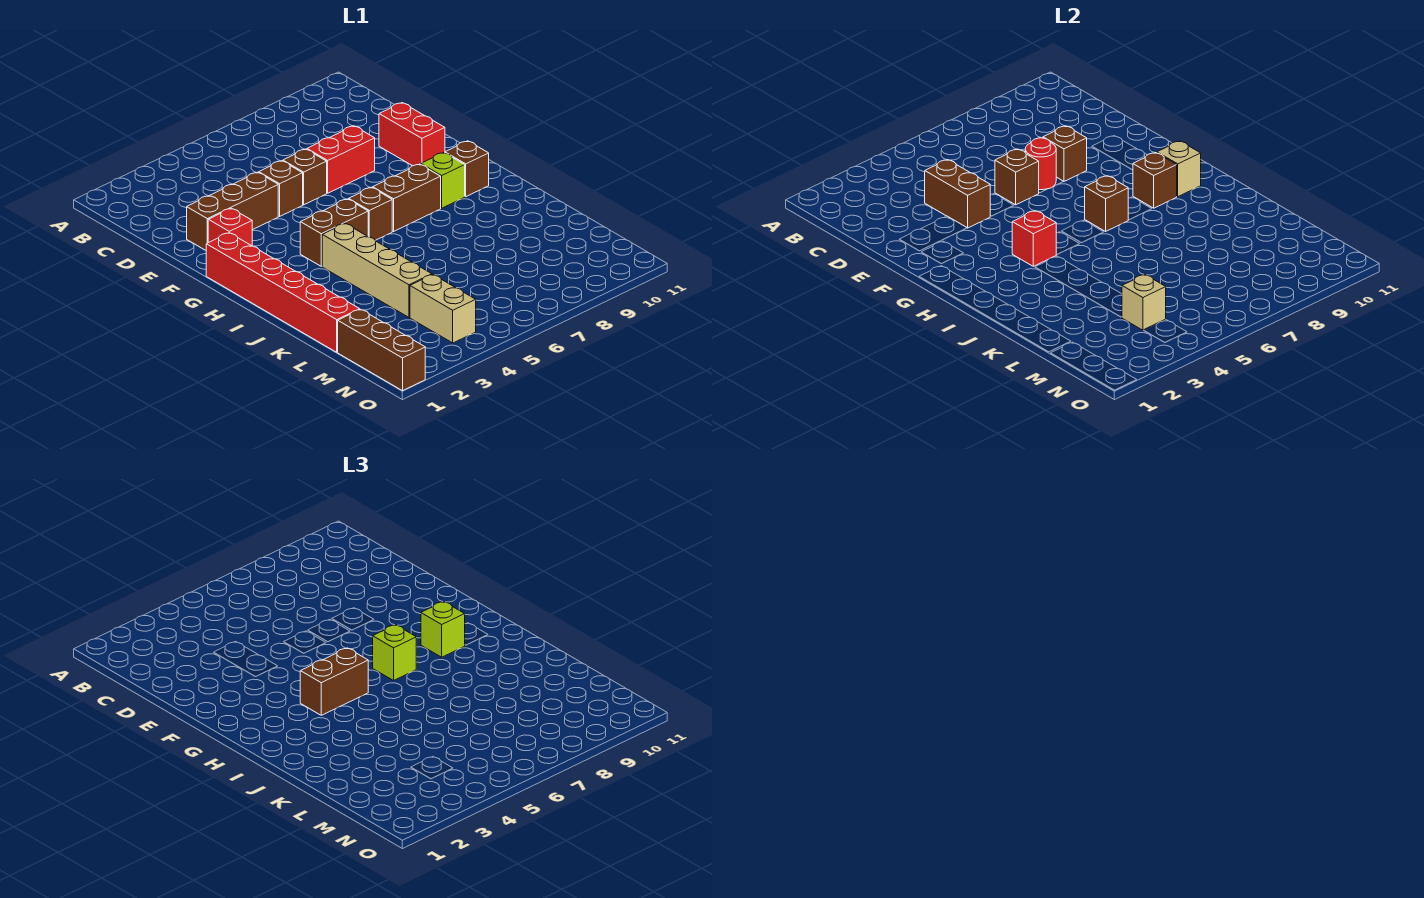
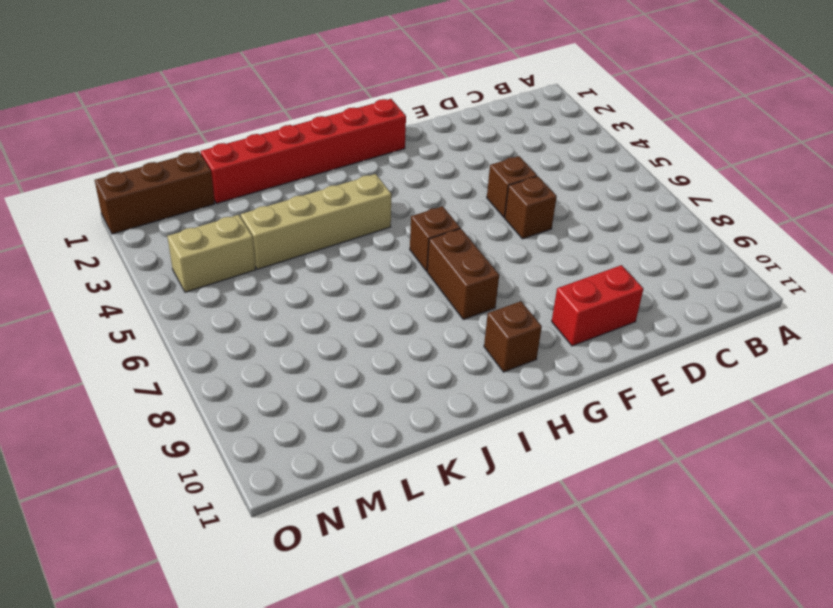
none -> brown 1x3 brick [187,172,278,250]
none -> red 1x2 brick [307,126,375,193]
none -> red 1x1 brick [208,208,252,246]

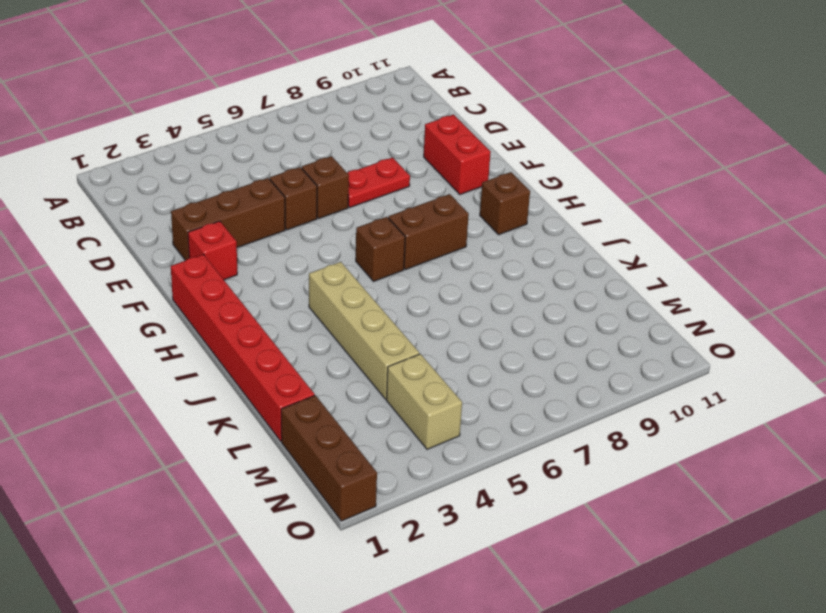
red 1x2 plate [348,157,410,207] -> red 1x2 brick [307,126,375,193]
none -> brown 1x2 brick [300,199,368,266]
none -> lime 1x1 brick [421,153,465,208]
none -> brown 1x2 brick [925,160,991,228]

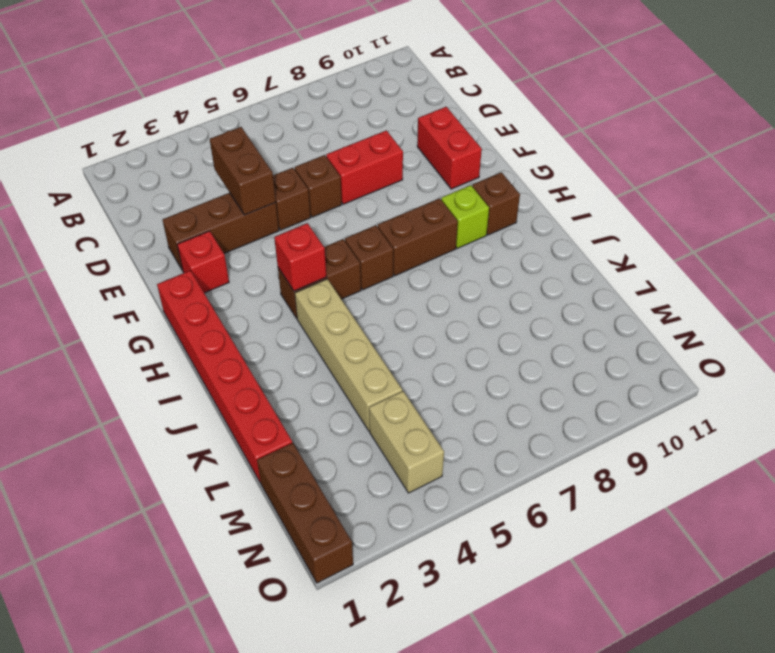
none -> brown 1x1 brick [995,149,1039,205]
none -> red 1x1 round brick [1025,138,1056,190]
none -> brown 1x1 brick [1043,126,1087,182]

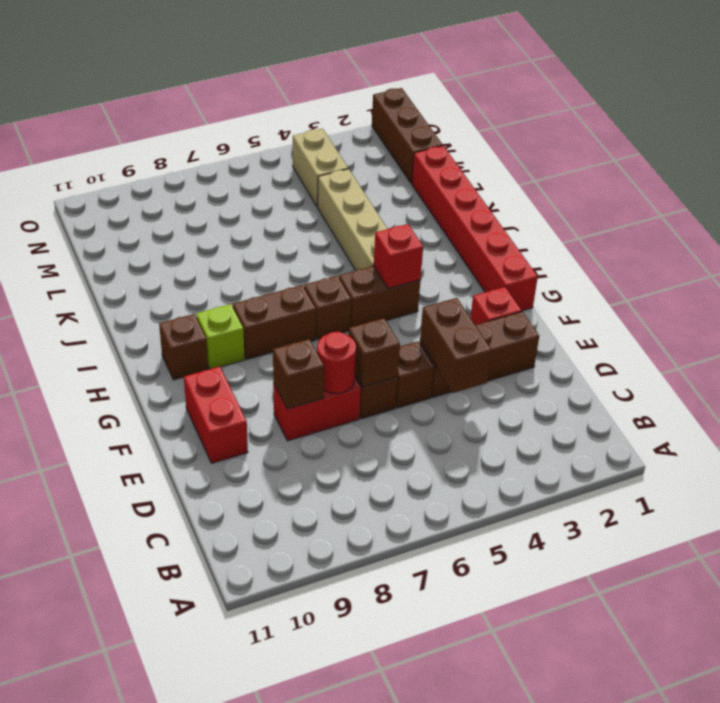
none -> brown 1x1 brick [1085,176,1128,231]
none -> brown 1x1 brick [1133,153,1177,208]
none -> tan 1x1 brick [1157,141,1201,196]

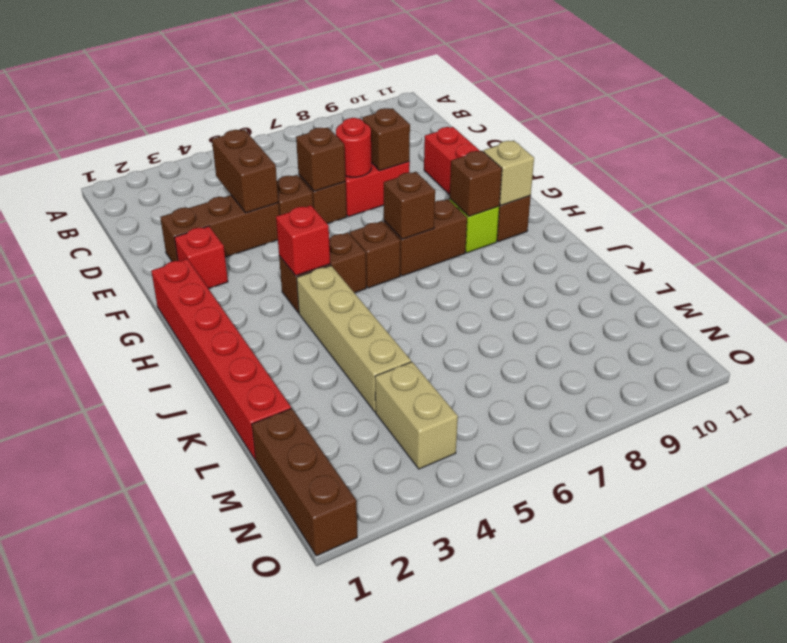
none -> tan 1x1 brick [1122,275,1166,330]
none -> brown 1x2 brick [300,648,368,715]
none -> lime 1x1 brick [373,625,416,680]

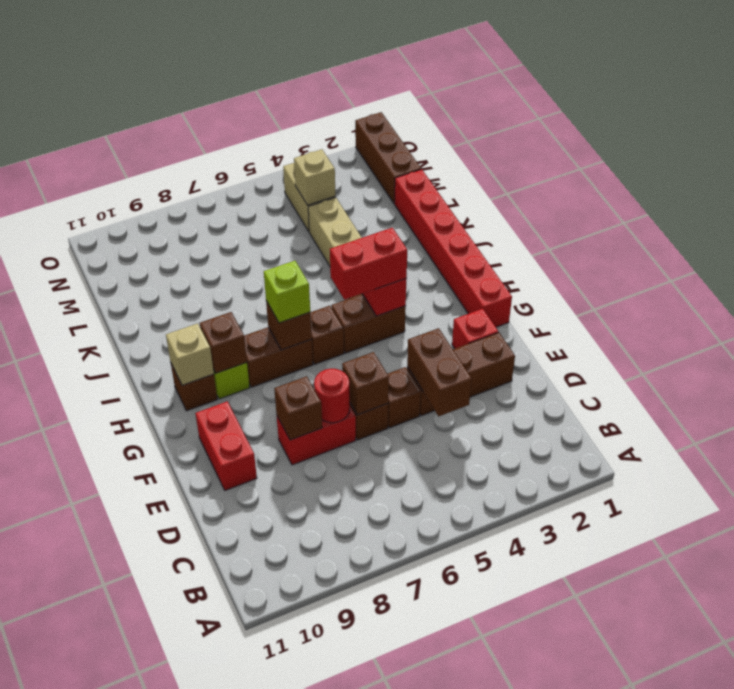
red 1x2 brick [330,228,407,300] -> brown 1x2 brick [300,648,368,715]
none -> lime 1x1 brick [421,602,465,657]

